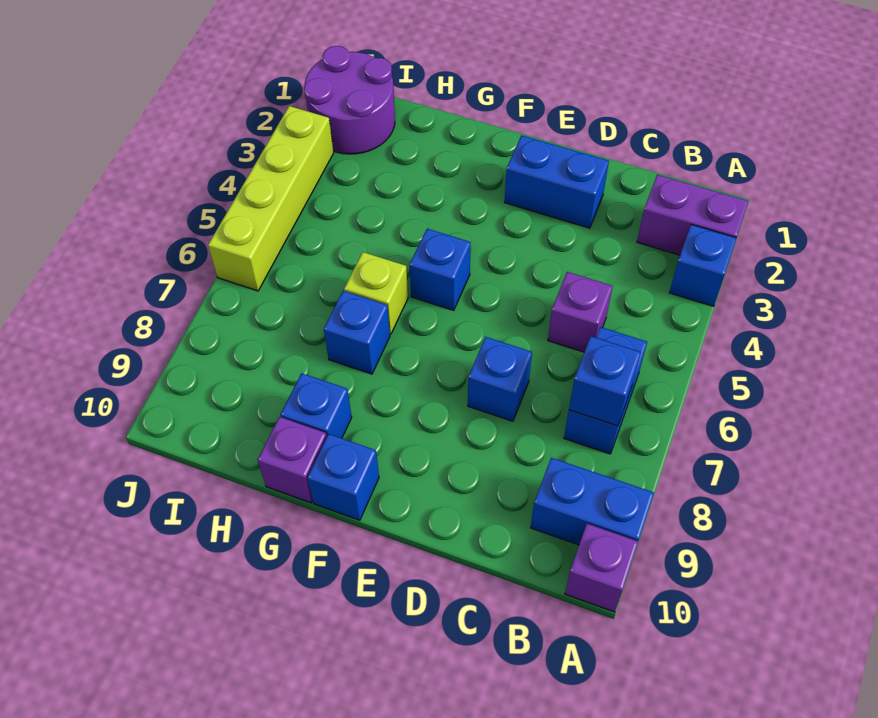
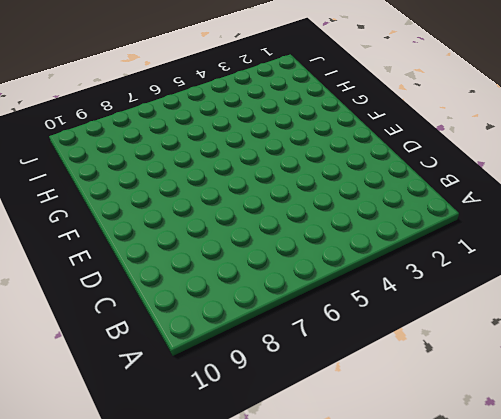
none -> purple 1x2 brick [637,175,748,255]
none -> blue 1x1 brick [669,225,736,306]
none -> blue 1x2 brick [531,458,654,545]

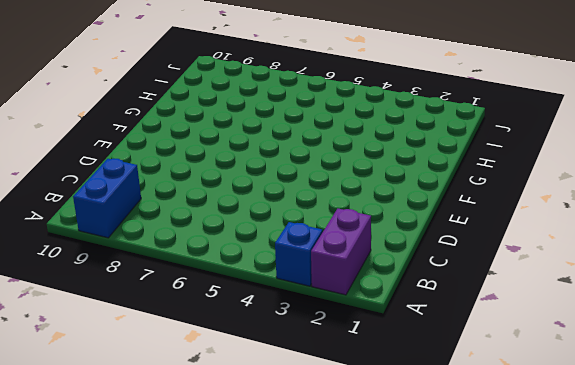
none -> purple 1x1 brick [565,524,638,612]
none -> blue 1x2 brick [564,327,647,454]
none -> purple 1x1 brick [548,272,613,352]

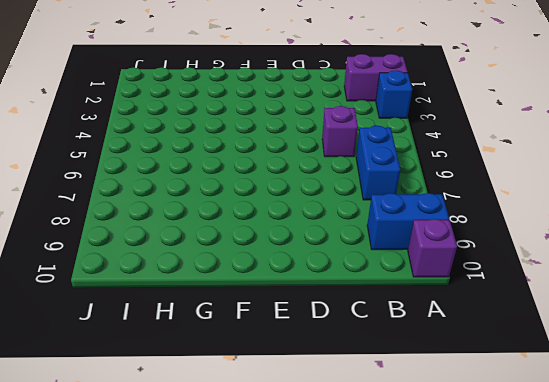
none -> blue 1x2 brick [505,136,609,228]
none -> blue 1x1 brick [468,337,532,421]
none -> blue 1x1 brick [410,229,471,310]

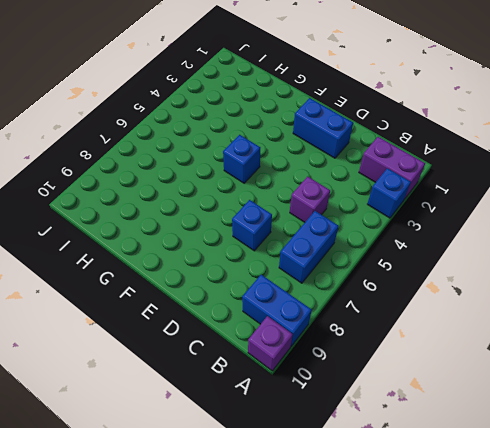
none -> blue 1x1 brick [307,434,379,520]
none -> lime 1x1 brick [344,252,408,334]
none -> blue 1x1 brick [324,291,390,374]

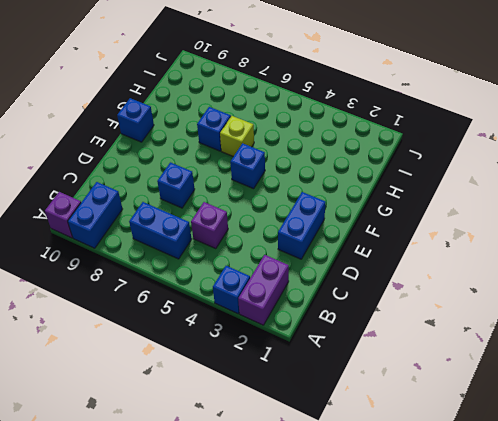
none -> blue 1x1 brick [281,373,352,438]
none -> purple 1x1 brick [258,417,327,503]
none -> purple 2x2 round brick [304,46,395,154]

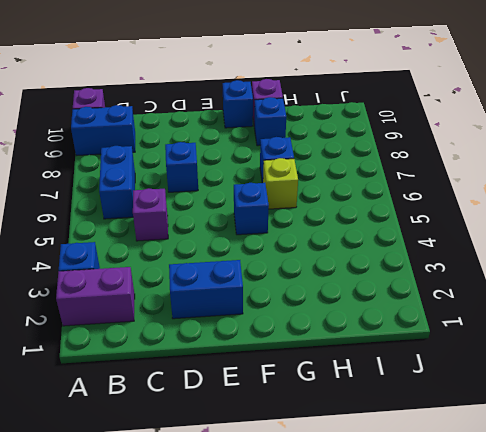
none -> purple 2x2 round brick [304,46,395,154]
none -> lime 1x4 brick [208,106,334,291]
none -> blue 1x1 brick [569,336,641,426]

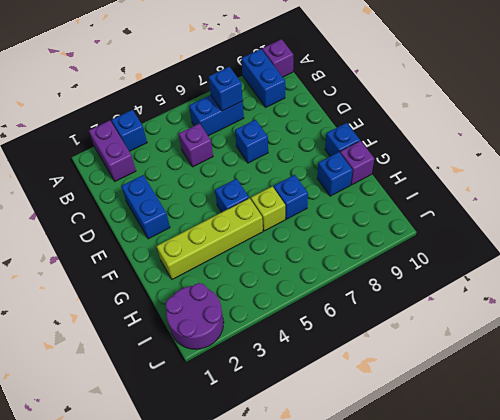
lime 1x4 brick [157,198,263,279] -> lime 1x4 brick moved to [208,106,334,291]

